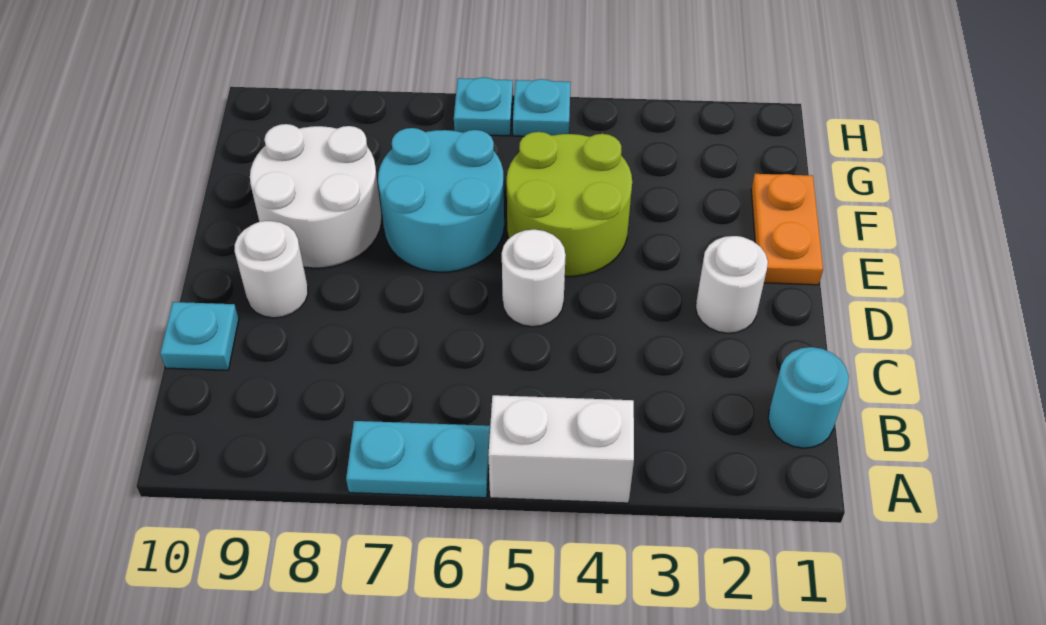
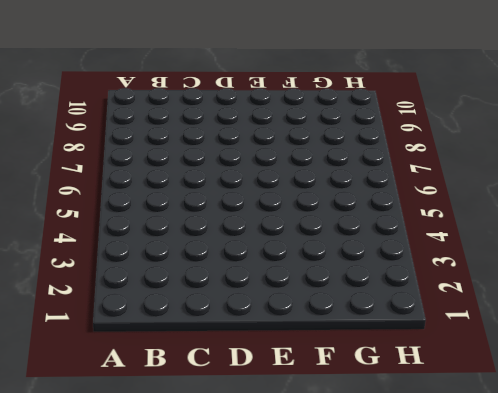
none -> white 1x2 brick [488,395,634,503]
none -> cyan 1x2 plate [346,421,490,498]
none -> cyan 1x1 round brick [768,347,849,448]

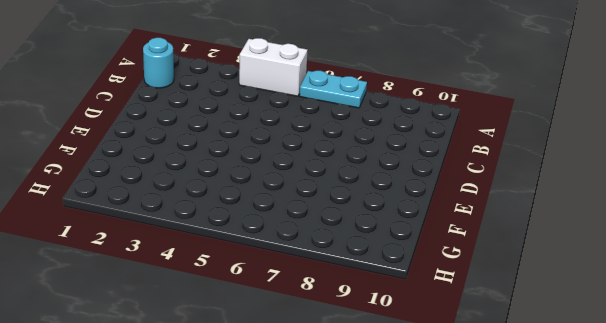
none -> cyan 1x1 plate [160,302,239,370]
none -> white 1x1 round brick [696,236,768,333]
none -> white 1x1 round brick [502,229,566,327]

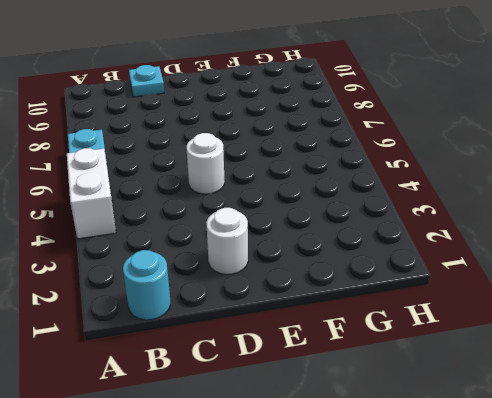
none -> white 1x1 round brick [235,221,308,318]
none -> orange 1x2 plate [751,174,823,285]
none -> lime 2x2 round brick [507,132,632,276]

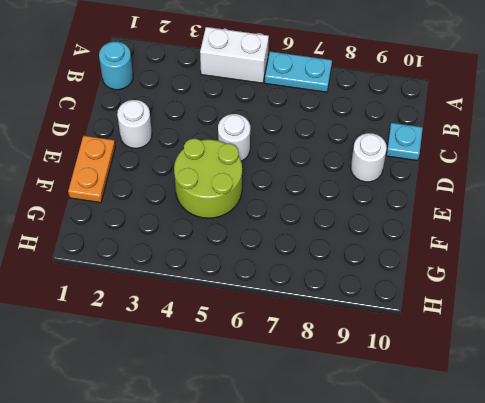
none -> cyan 2x2 round brick [378,128,504,272]
none -> white 2x2 round brick [250,124,382,268]
none -> cyan 1x1 plate [513,79,571,136]

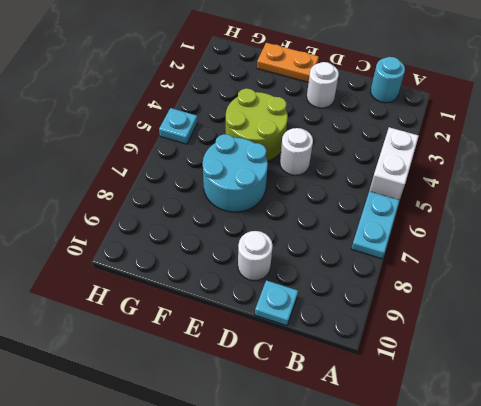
none -> white 2x2 round brick [250,124,382,268]
none -> cyan 1x1 plate [454,77,513,136]

